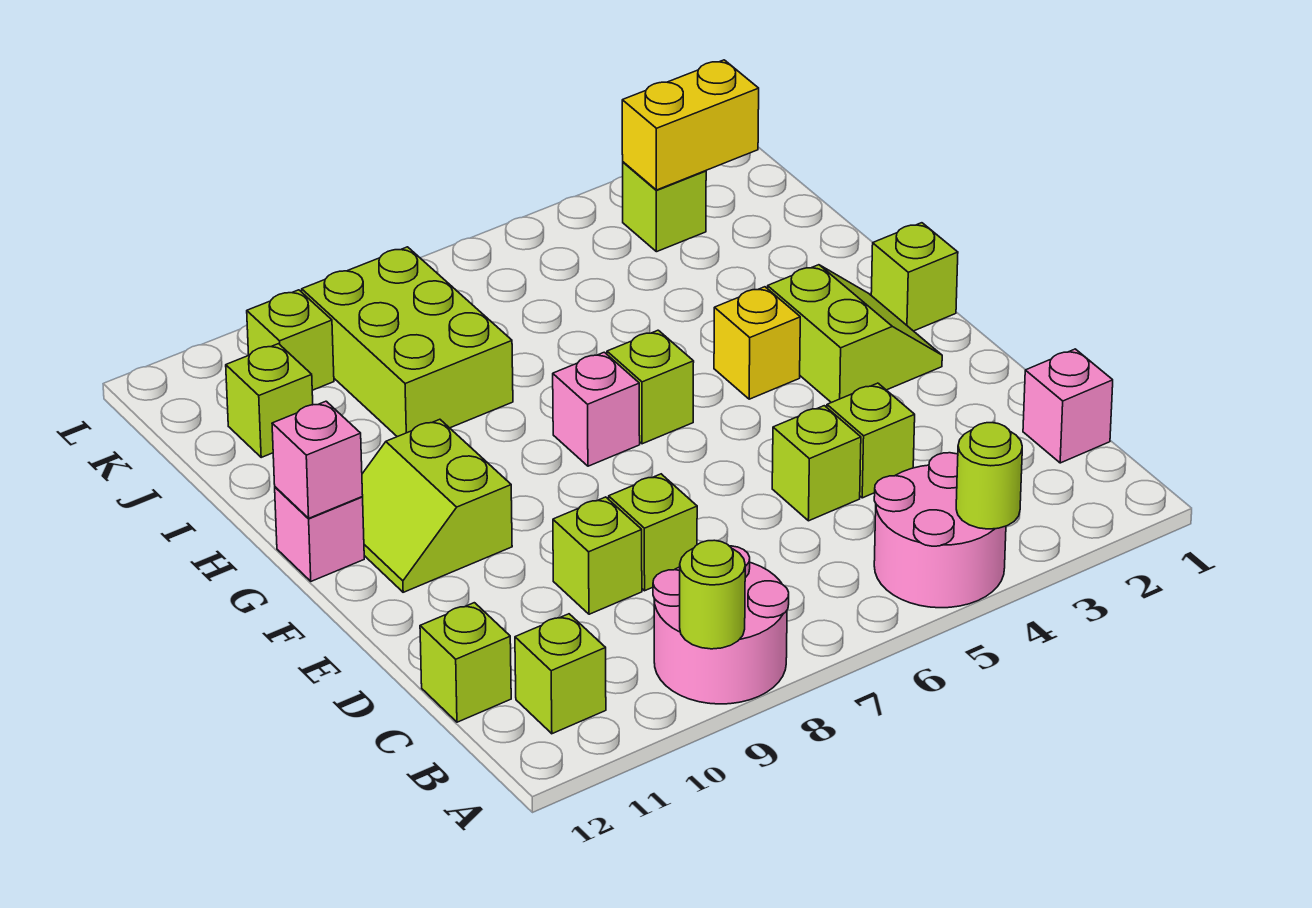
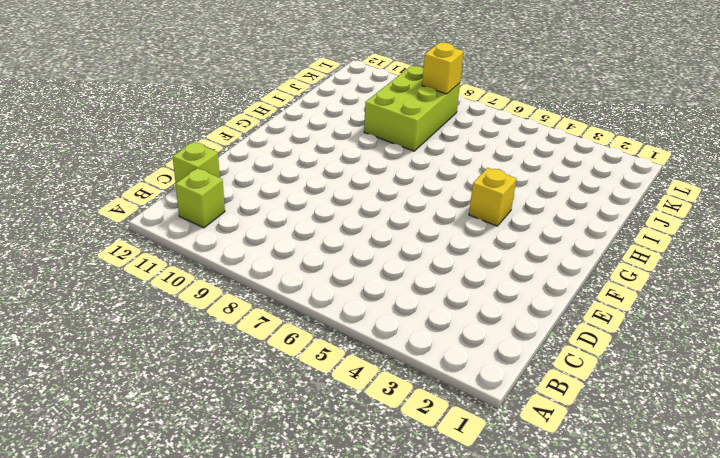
yellow 1x1 brick [422,43,464,94] -> none
none -> pink 2x2 round brick [874,453,1006,608]
none -> pink 2x2 round brick [653,546,789,704]
none -> pink 1x1 brick [1023,349,1113,463]

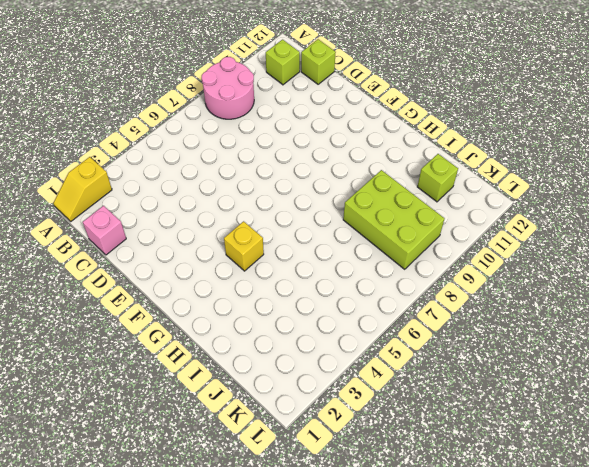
yellow 1x2 slope [53,157,112,221] -> none
none -> pink 2x2 round brick [874,453,1006,608]
none -> lime 1x1 brick [827,383,915,498]
none -> lime 1x1 brick [772,406,861,521]

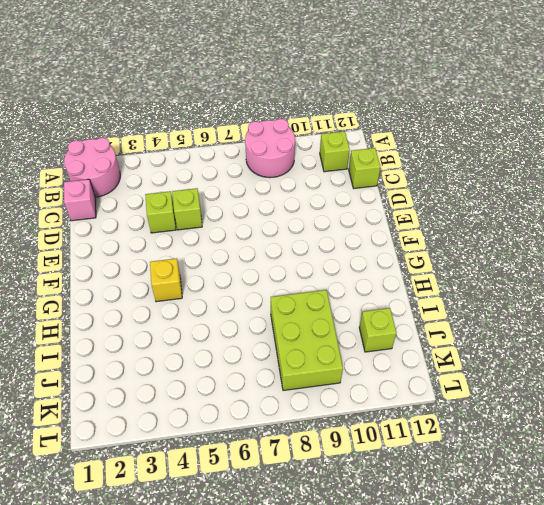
pink 2x2 round brick [64,138,120,197] -> pink 2x2 round brick moved to [874,453,1006,608]
none -> lime 1x1 brick [609,474,697,591]
none -> lime 1x1 brick [553,497,642,614]
none -> lime 2x2 slope [768,265,942,403]

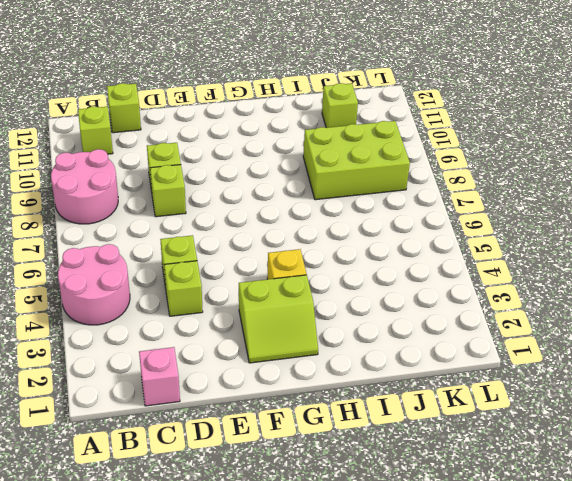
none -> lime 2x2 slope [362,419,512,592]
none -> lime 1x1 brick [871,223,958,331]
none -> lime 1x1 brick [607,330,694,444]

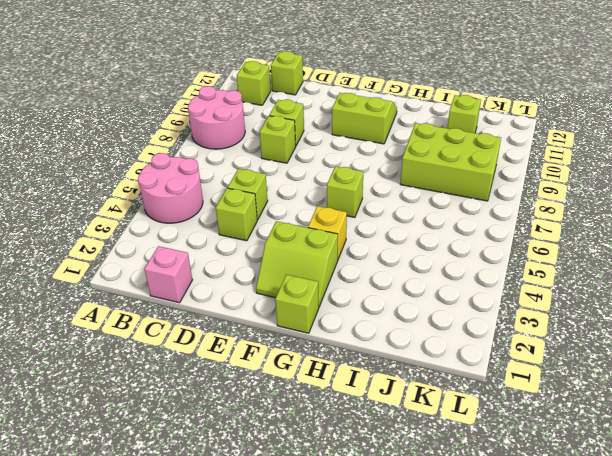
none -> pink 1x1 brick [553,352,640,466]
none -> pink 1x1 brick [275,487,364,581]
none -> lime 1x1 brick [623,162,706,252]

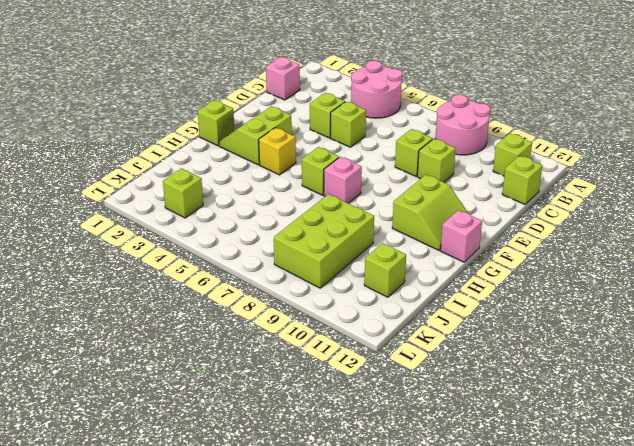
none -> lime 1x1 brick [247,290,334,390]
none -> lime 1x1 round brick [956,423,1022,529]
none -> lime 1x1 round brick [680,540,745,649]

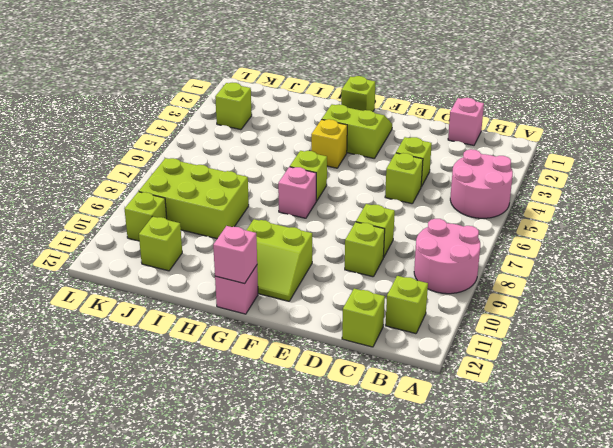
none -> lime 1x1 round brick [956,423,1022,529]
none -> lime 1x1 round brick [680,540,745,649]
none -> yellow 1x2 brick [622,60,759,190]

